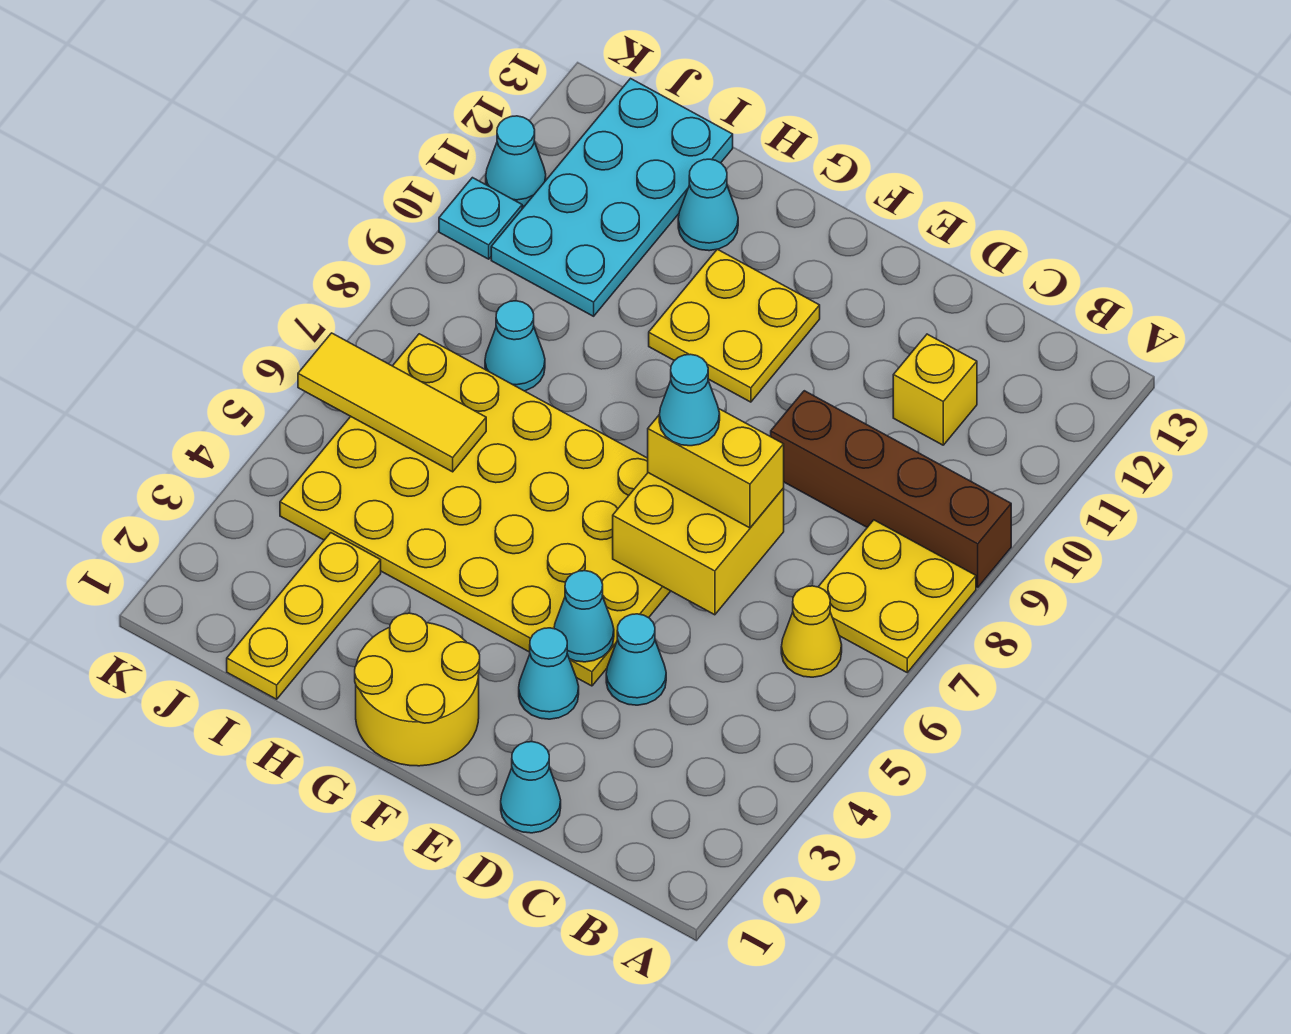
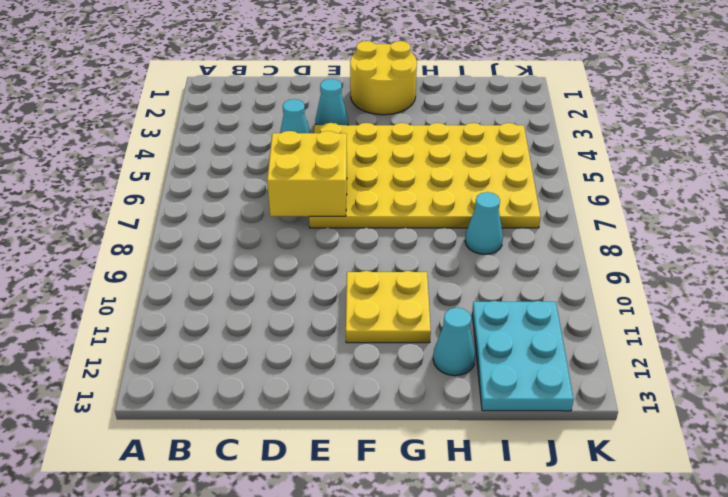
cyan 2x3 plate [472,301,574,411] -> cyan 2x4 plate [491,79,733,316]
none -> yellow 2x2 plate [819,520,976,672]
none -> brown 1x4 brick [771,391,1011,587]
none -> yellow 1x1 cone [781,586,842,677]

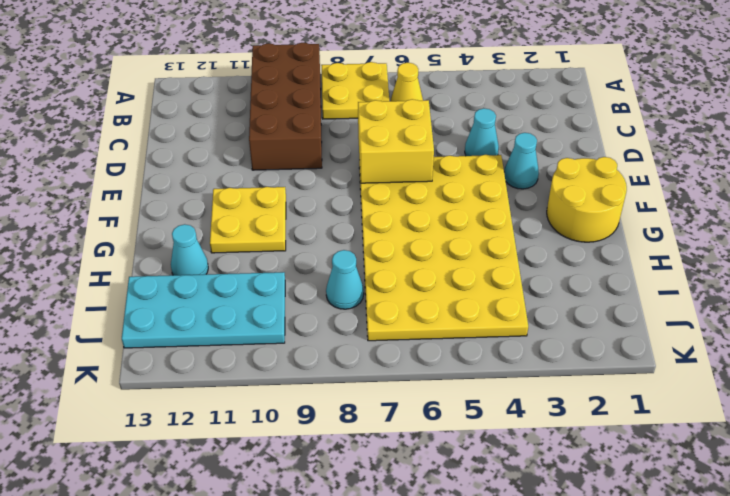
brown 2x4 brick [249,43,322,170] -> brown 1x4 brick [771,391,1011,587]
none -> yellow 1x1 brick [893,334,977,445]
none -> cyan 1x1 cone [501,742,561,833]
none -> yellow 1x3 plate [227,533,381,699]

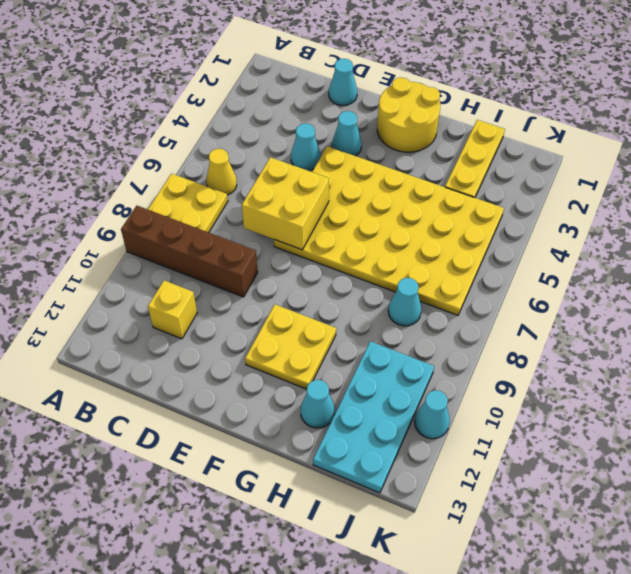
none -> cyan 1x1 plate [439,178,522,259]
none -> cyan 1x1 cone [554,571,614,662]
none -> yellow 1x3 tile [298,333,486,472]

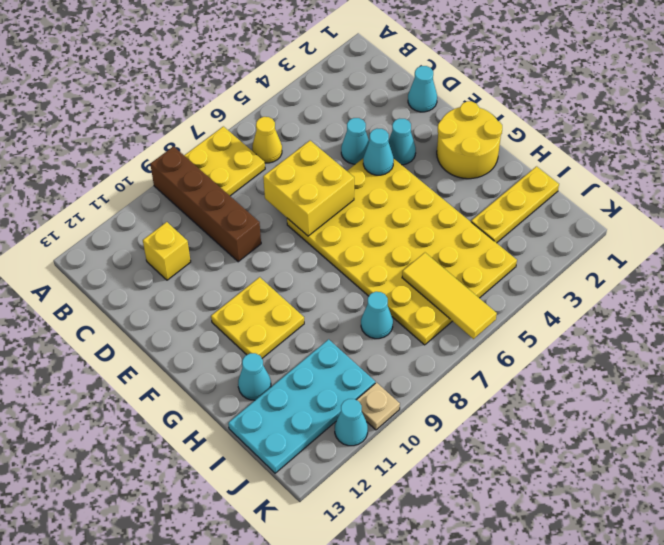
tan 1x1 plate [357,383,400,430] -> cyan 1x1 plate [439,178,522,259]
none -> yellow 1x2 brick [648,408,784,528]
none -> cyan 1x1 cone [659,354,720,446]

